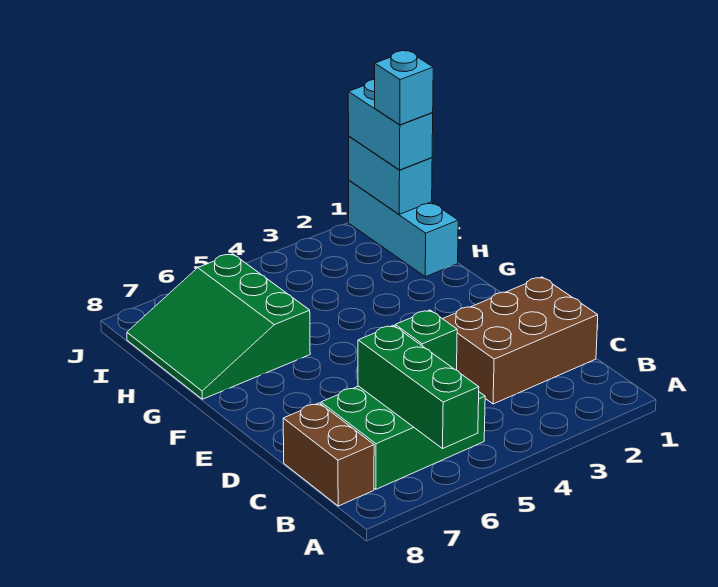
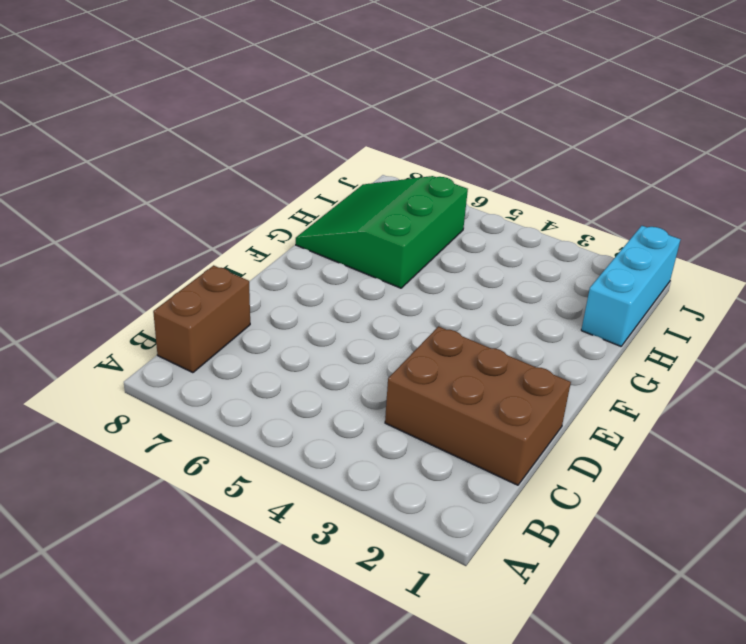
none -> green 2x3 brick [321,386,485,489]
none -> green 1x3 brick [358,325,479,448]

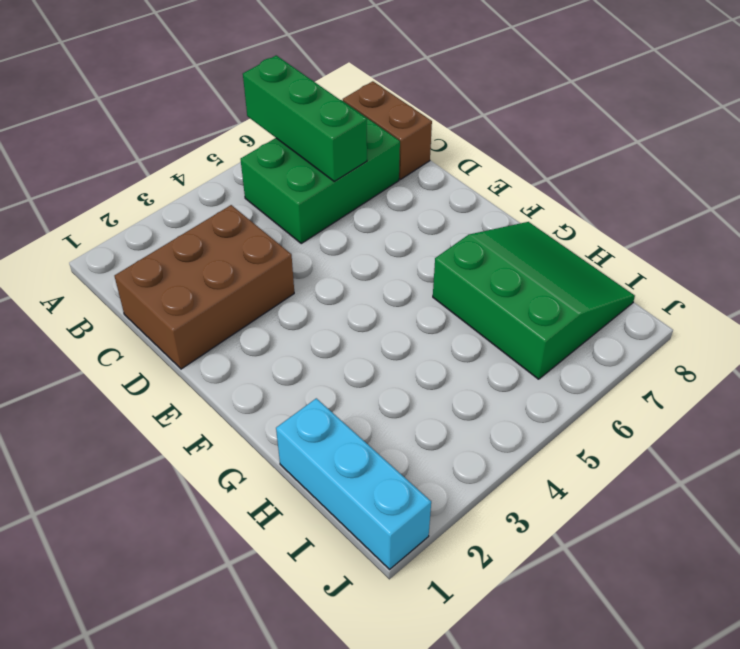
none -> green 1x1 brick [395,310,457,370]
none -> cyan 1x2 brick [349,136,432,214]

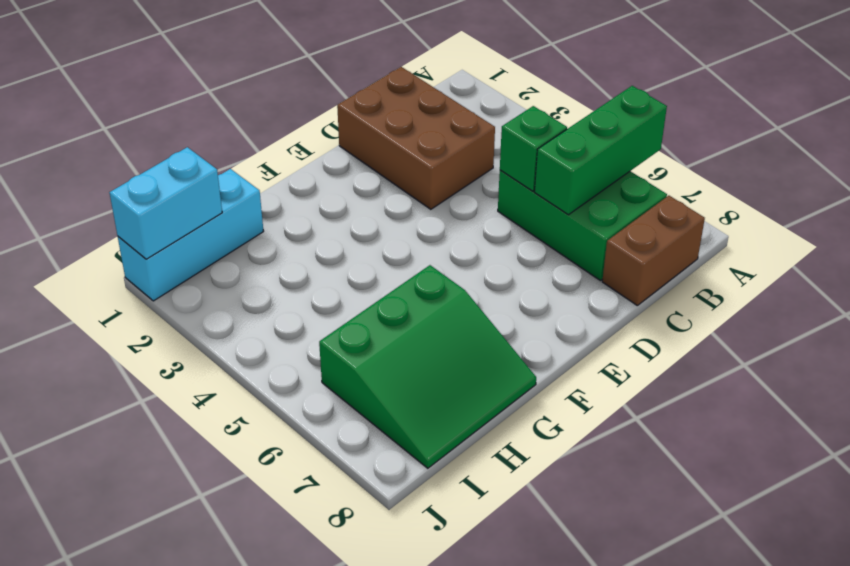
none -> cyan 1x2 brick [348,79,433,170]
none -> cyan 1x1 brick [375,51,433,125]

